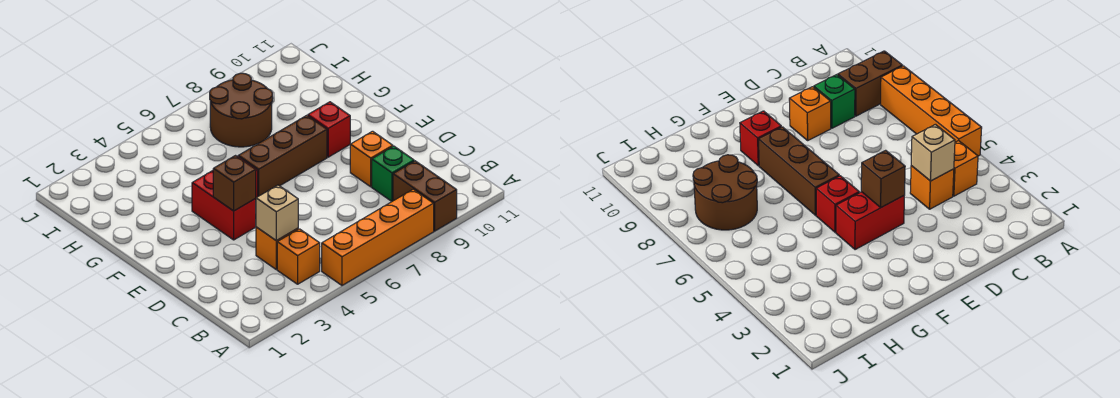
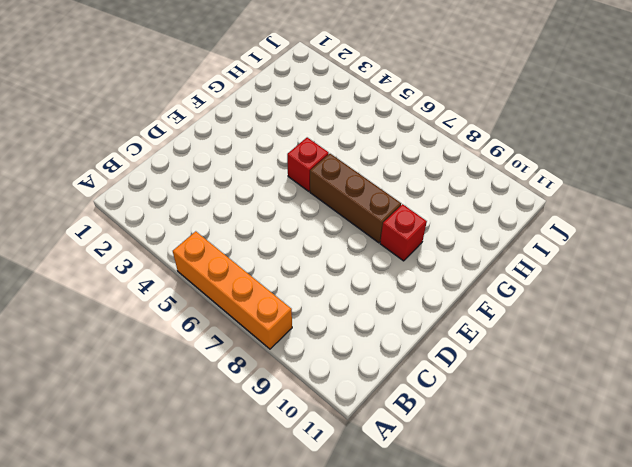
none -> brown 1x2 brick [393,161,457,231]
none -> orange 1x1 brick [277,229,320,284]
none -> orange 1x1 brick [256,227,298,269]

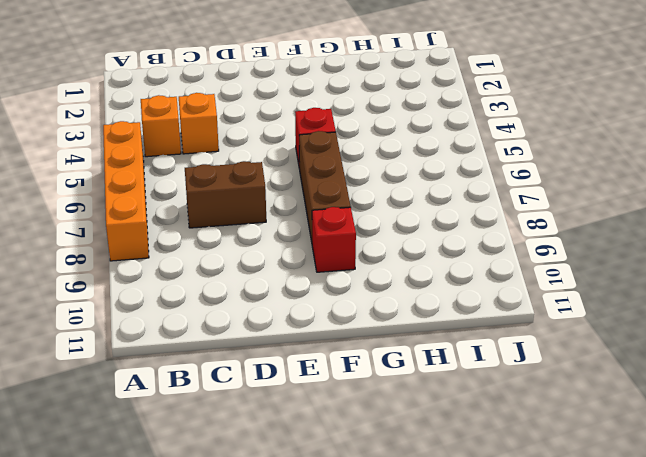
brown 1x2 brick [185,161,266,228] -> brown 1x2 brick moved to [393,161,457,231]
none -> green 1x1 brick [372,146,414,201]
none -> orange 1x1 brick [350,131,393,187]
none -> red 1x2 brick [192,171,256,240]

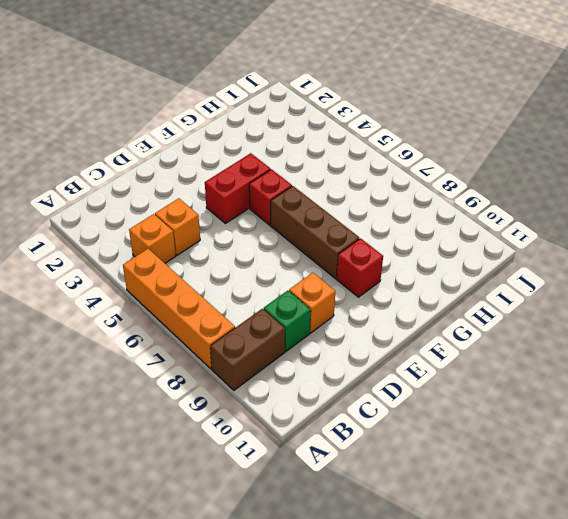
none -> brown 2x2 round brick [210,73,273,147]
none -> tan 1x1 brick [256,185,298,241]
none -> brown 1x1 brick [213,156,256,211]

